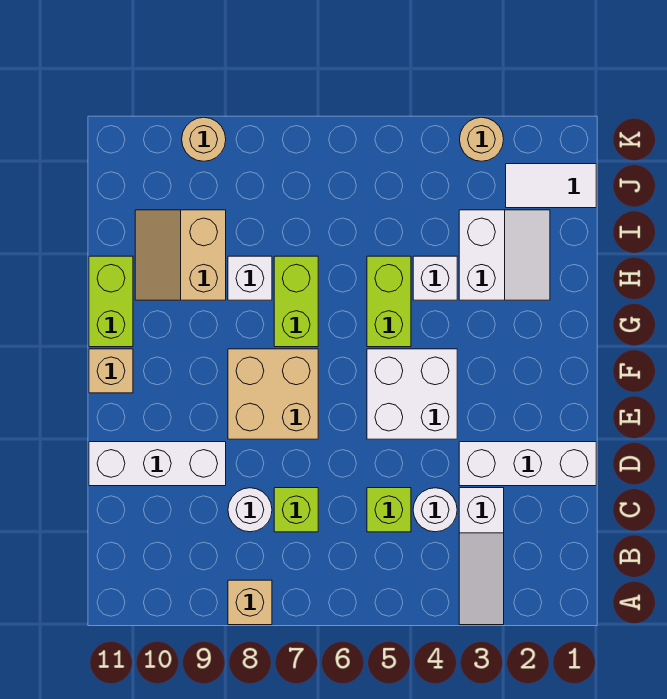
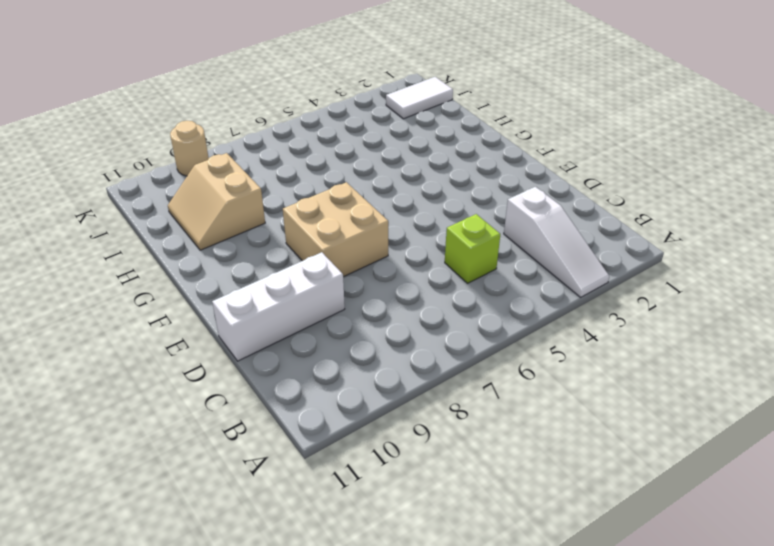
none -> tan 1x1 brick [228,580,272,625]
none -> white 1x1 round brick [413,488,457,532]
none -> lime 1x1 brick [274,488,318,532]

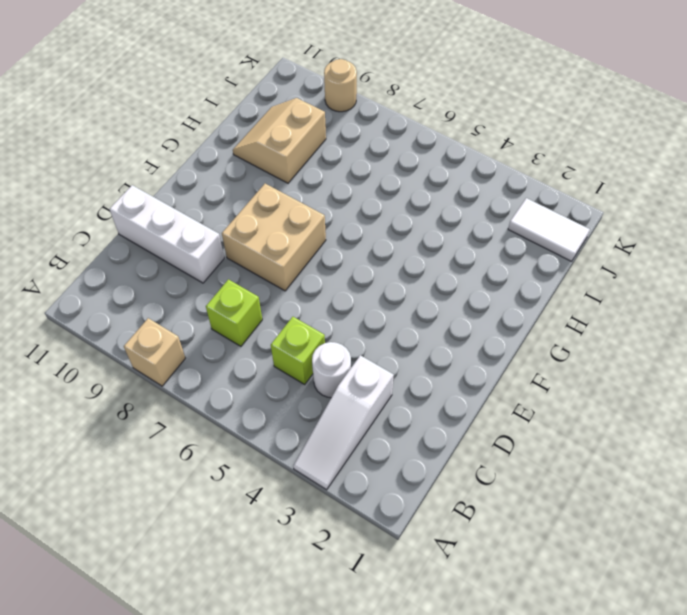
none -> white 1x1 round brick [228,488,272,532]
none -> white 1x3 brick [459,442,596,486]
none -> white 2x2 brick [367,349,457,439]

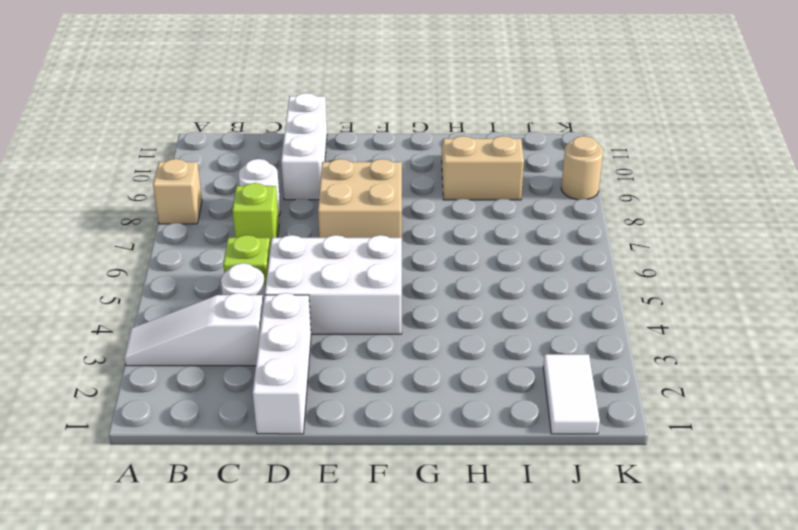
white 2x3 brick [265,235,402,334] -> white 2x2 brick [367,349,457,439]
none -> tan 1x1 brick [89,349,133,393]
none -> lime 1x2 brick [367,256,411,347]
none -> lime 1x2 brick [274,256,318,347]

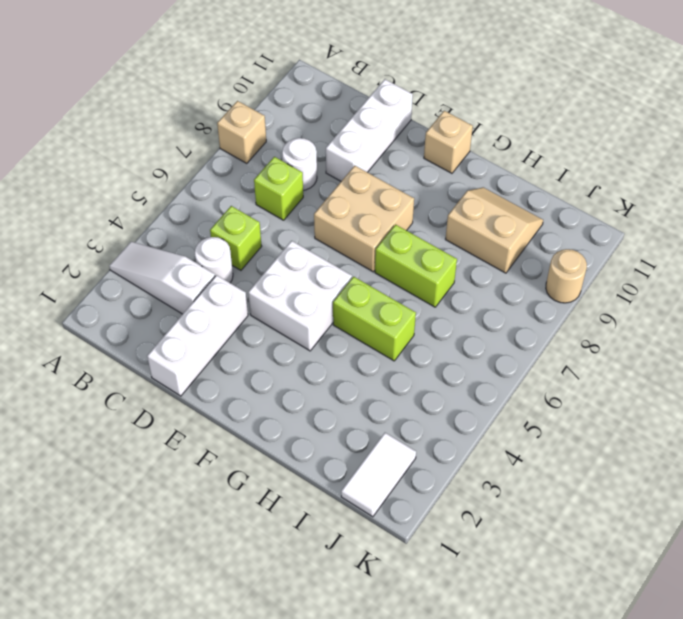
none -> lime 1x2 brick [89,256,133,347]
none -> white 2x2 slope [459,210,550,300]
none -> white 1x1 brick [413,256,457,300]

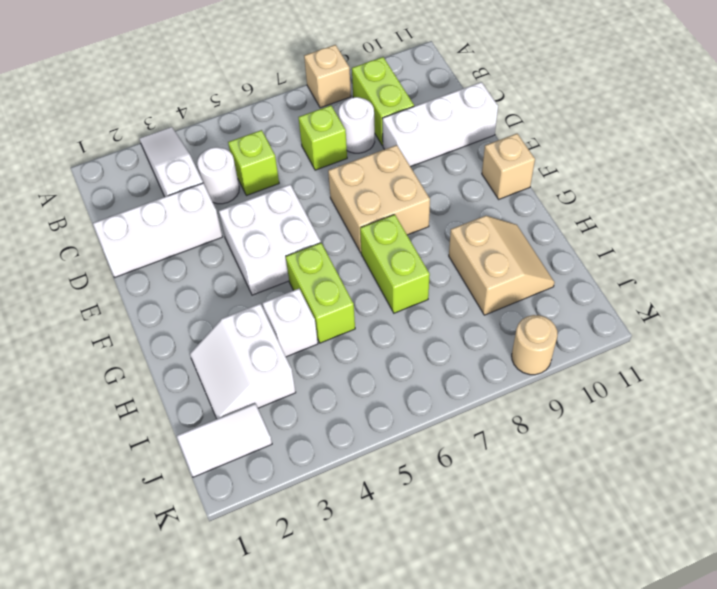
lime 1x2 brick [352,57,414,146] -> lime 1x2 brick moved to [89,256,133,347]
none -> white 1x1 brick [228,256,272,300]
none -> tan 1x1 round brick [460,117,504,161]

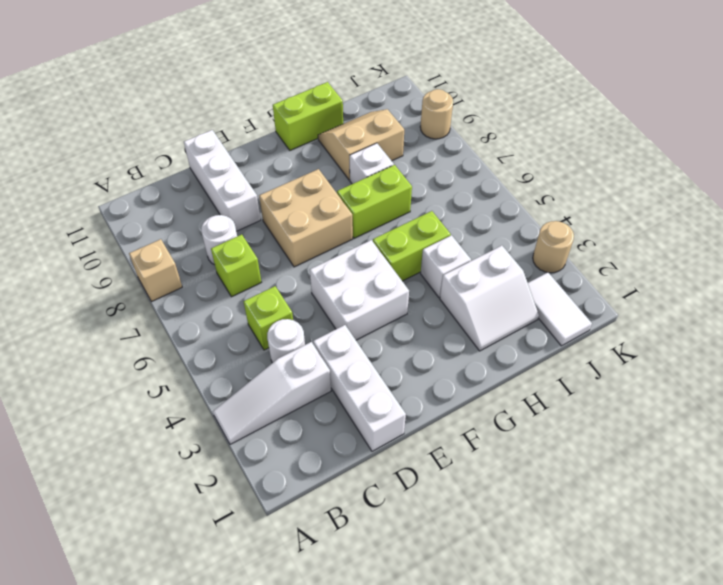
none -> tan 1x1 brick [89,349,133,393]

